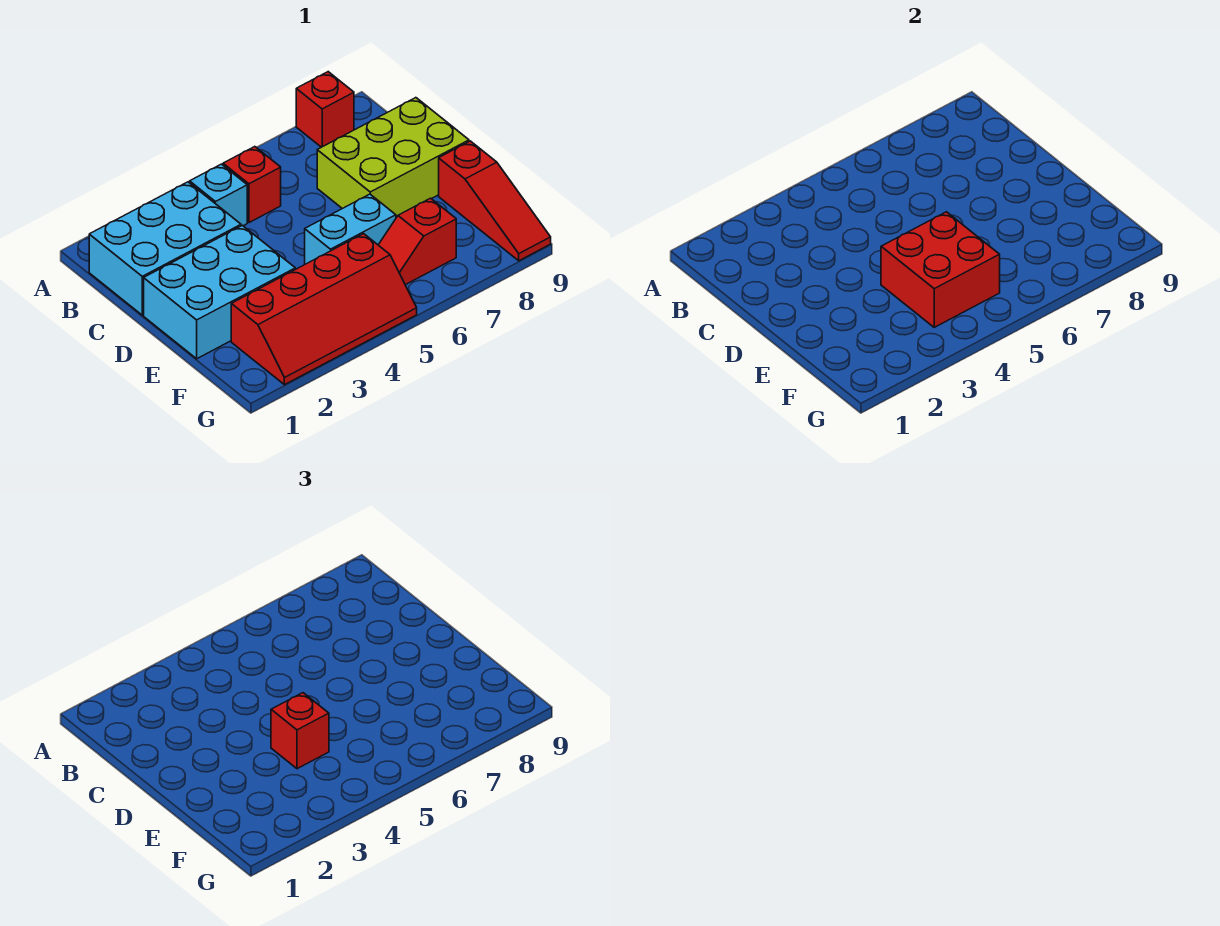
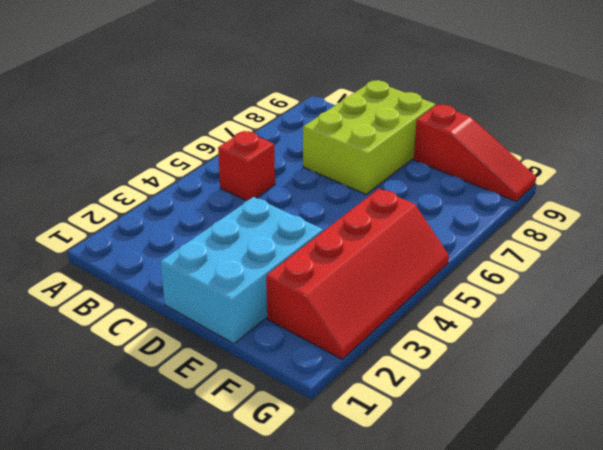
none -> red 1x1 brick [296,72,354,147]
none -> cyan 2x3 brick [89,182,241,315]
none -> cyan 1x1 brick [190,164,247,226]

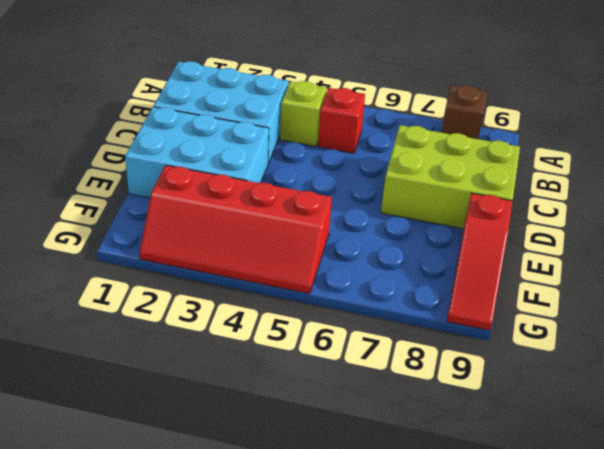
brown 1x1 brick [442,85,488,139] -> red 1x1 brick [296,72,354,147]
lime 1x1 brick [280,81,327,146] -> cyan 1x1 brick [190,164,247,226]
none -> cyan 1x2 brick [305,194,396,264]
none -> red 1x2 slope [379,198,456,285]
none -> red 2x2 brick [881,212,1000,327]

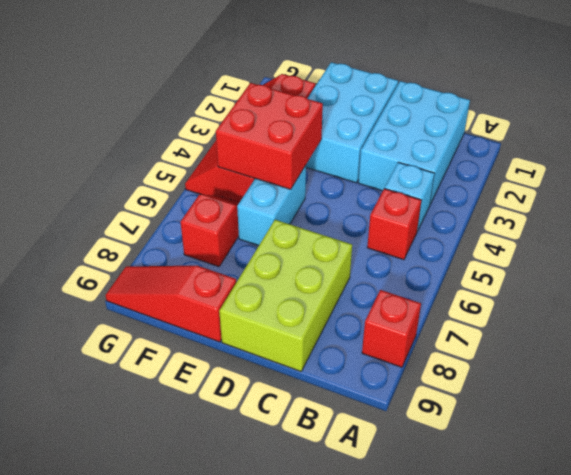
none -> red 1x1 brick [271,693,329,769]

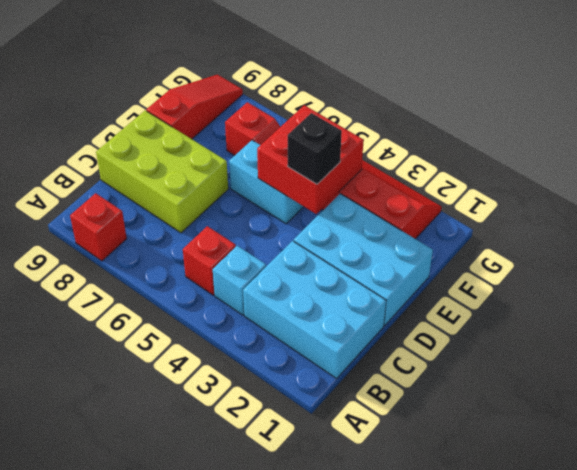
black 1x1 brick [288,113,342,184] -> red 1x1 brick [271,693,329,769]

